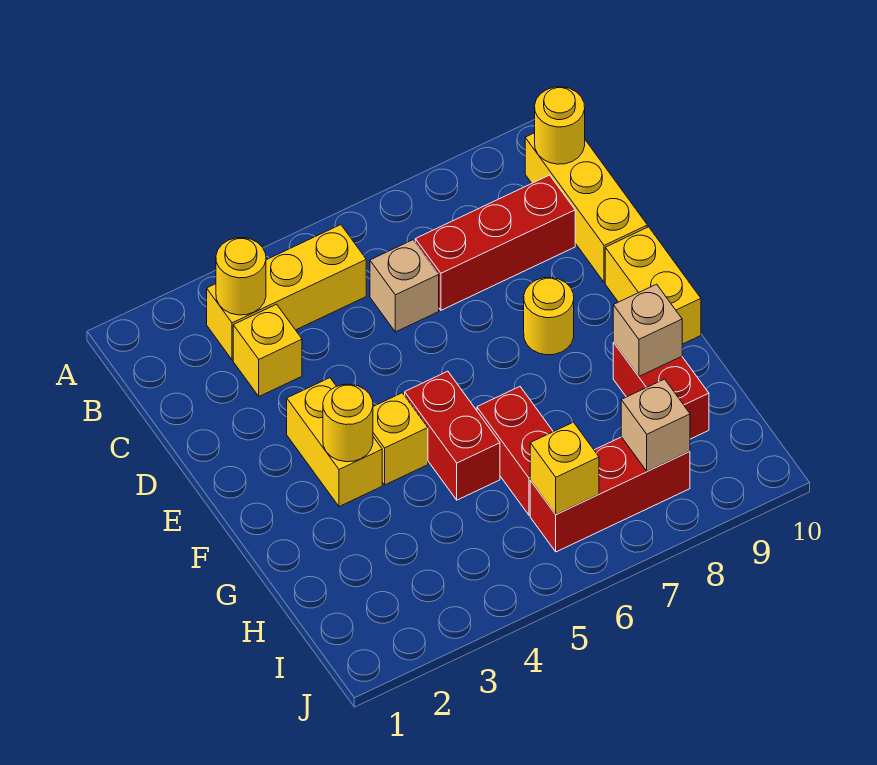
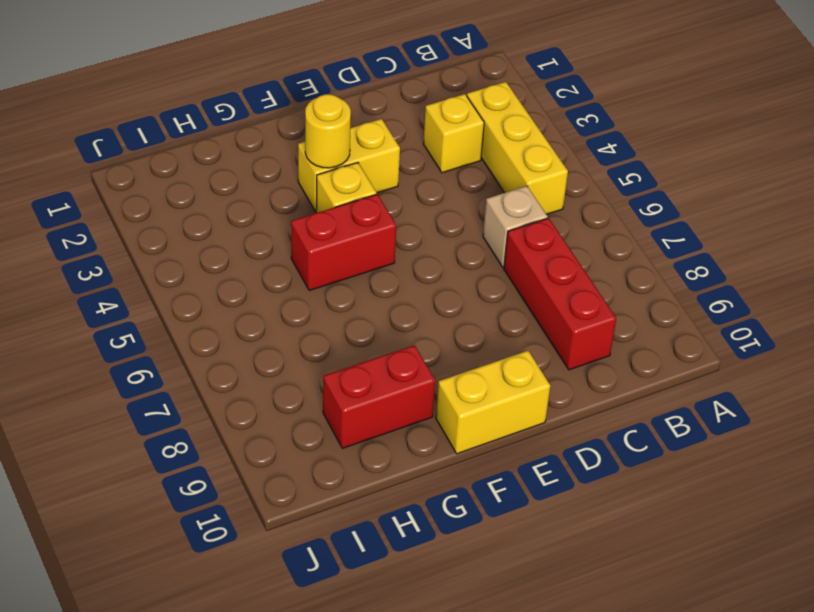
none -> yellow 1x3 brick [525,133,647,283]
none -> yellow 1x1 round brick [524,277,574,355]
none -> red 1x2 brick [477,387,553,515]

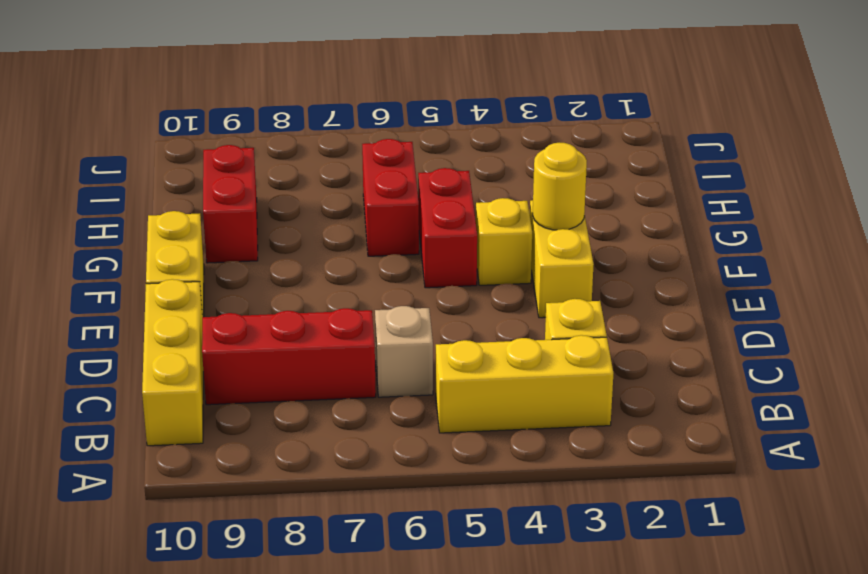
none -> yellow 1x1 round brick [524,277,574,355]
none -> red 1x3 brick [530,437,690,552]
none -> yellow 1x1 round brick [216,238,266,315]

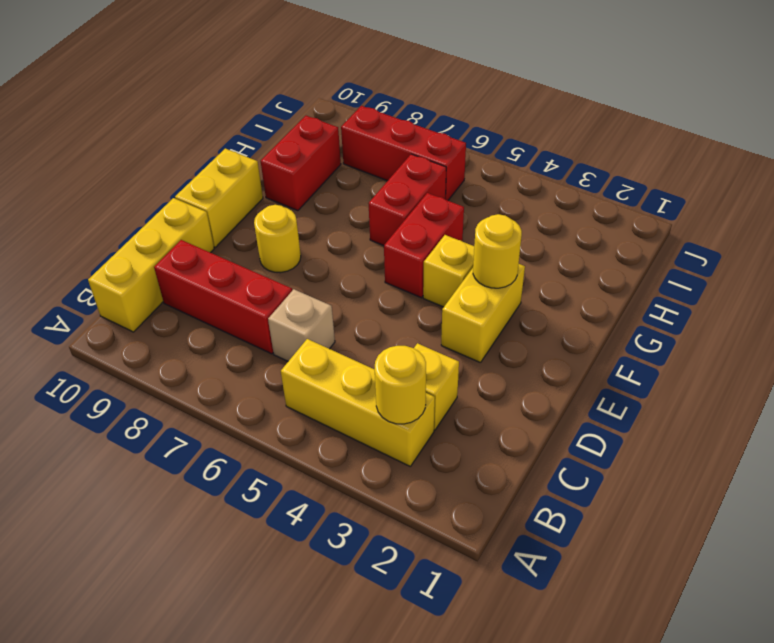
none -> yellow 1x1 round brick [535,87,585,164]
none -> tan 1x1 brick [613,284,682,376]
none -> yellow 1x1 brick [530,422,599,514]

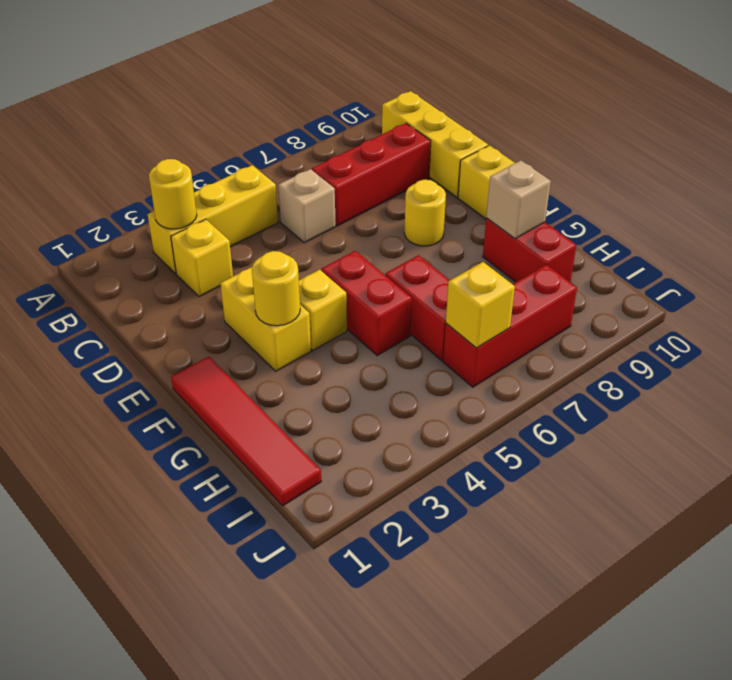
red 1x4 tile [171,356,321,506] -> none
none -> yellow 1x1 round brick [535,87,585,164]
none -> tan 1x1 brick [621,379,690,471]

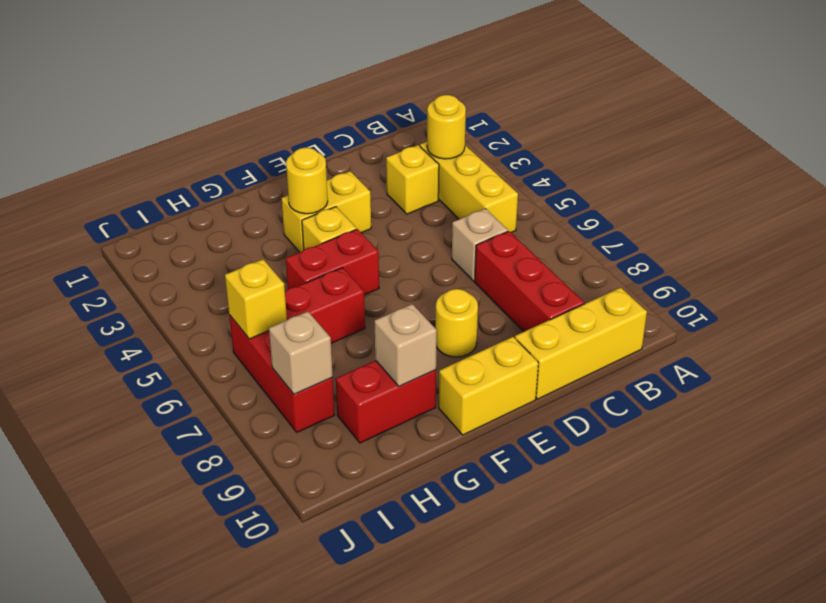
none -> yellow 1x1 round brick [535,87,585,164]

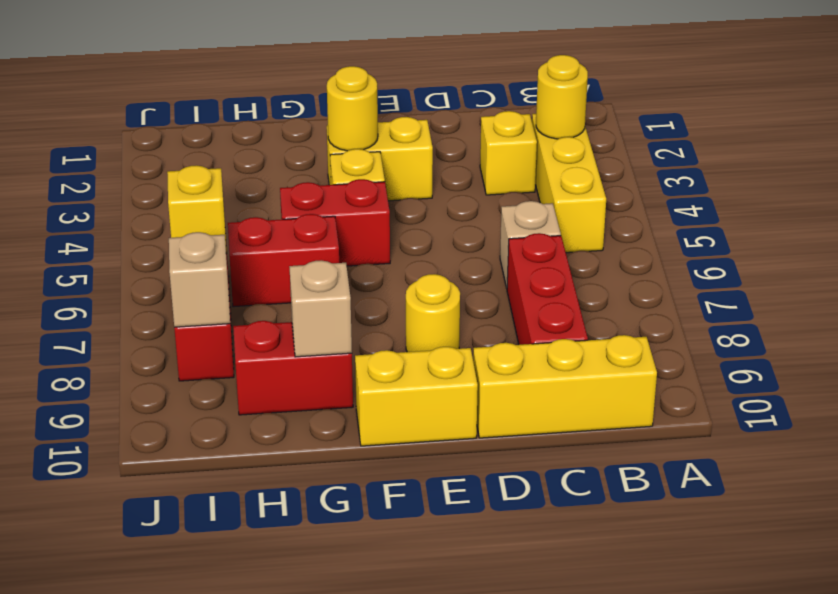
none -> yellow 1x1 round brick [535,87,585,164]

